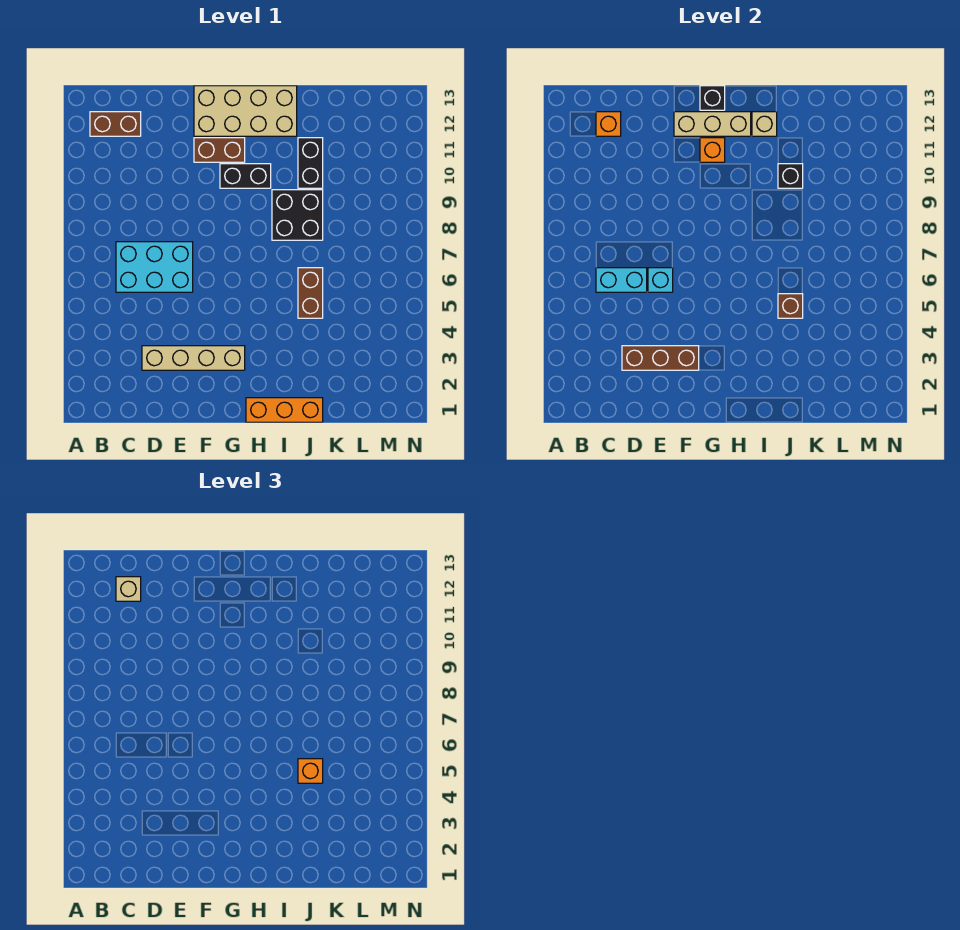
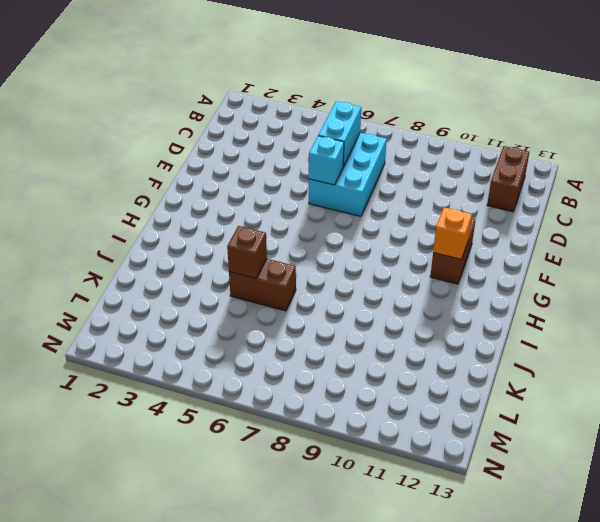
none -> tan 1x4 brick [142,346,245,370]
none -> tan 2x4 brick [194,86,297,136]
none -> black 1x2 brick [220,164,271,188]

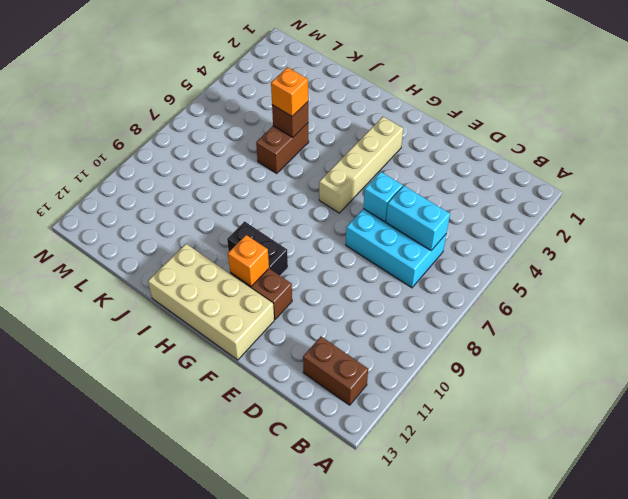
tan 1x4 brick [319,117,403,213] -> tan 1x4 brick turned to [142,346,245,370]
none -> orange 1x3 brick [246,398,323,422]
none -> black 2x2 brick [272,190,323,240]
none -> black 1x2 brick [298,138,323,188]

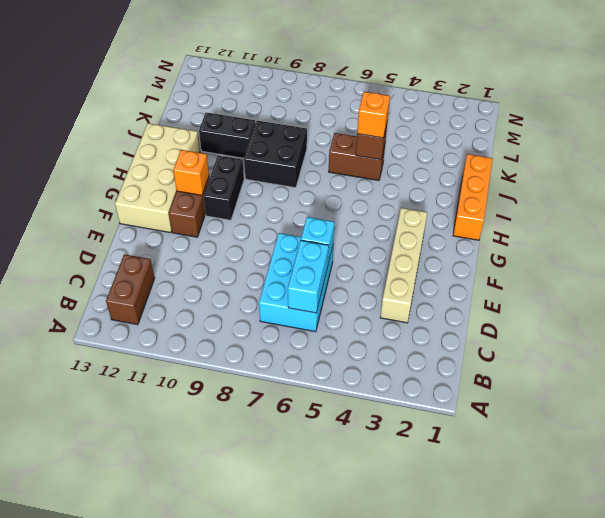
none -> orange 1x1 brick [596,112,621,136]
none -> brown 1x3 brick [622,346,699,370]
none -> tan 1x3 brick [674,112,751,136]

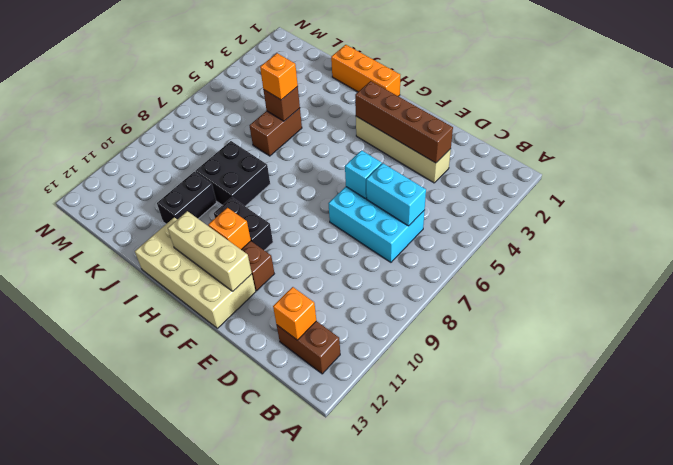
brown 1x4 brick [355,81,453,163] -> brown 1x3 brick [622,346,699,370]
none -> black 1x1 brick [700,86,725,110]
none -> tan 1x1 brick [752,112,777,136]
none -> black 1x1 brick [778,164,803,188]

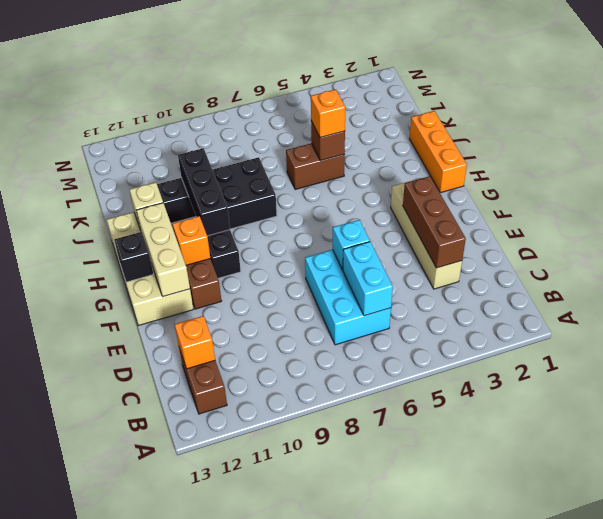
black 1x3 brick [178,148,230,236] -> black 1x1 brick [778,164,803,188]
none -> tan 1x1 brick [116,577,141,601]

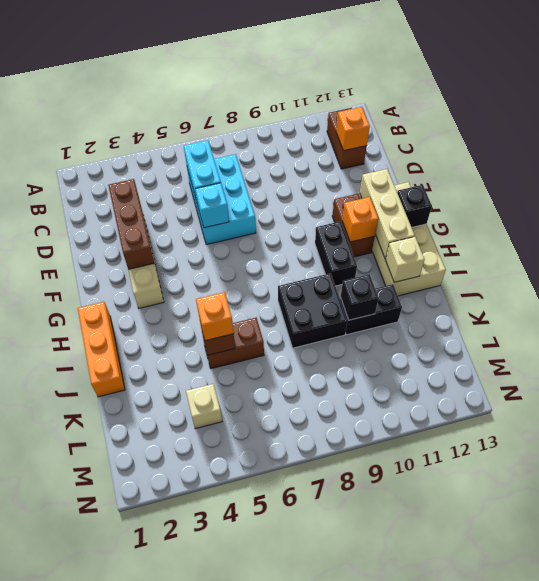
tan 1x1 brick [186,384,222,429] -> tan 1x1 brick moved to [116,577,141,601]

